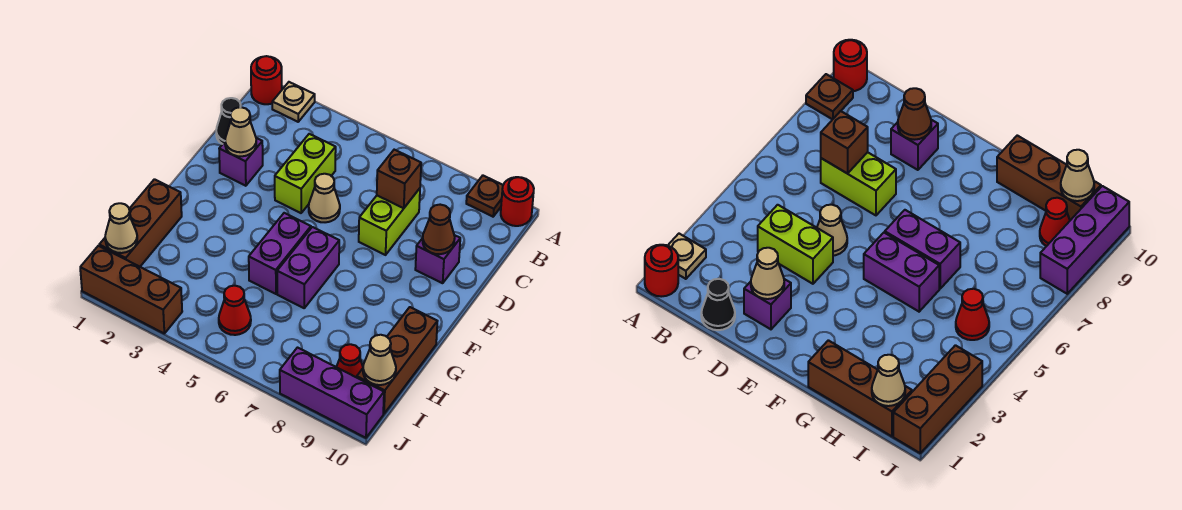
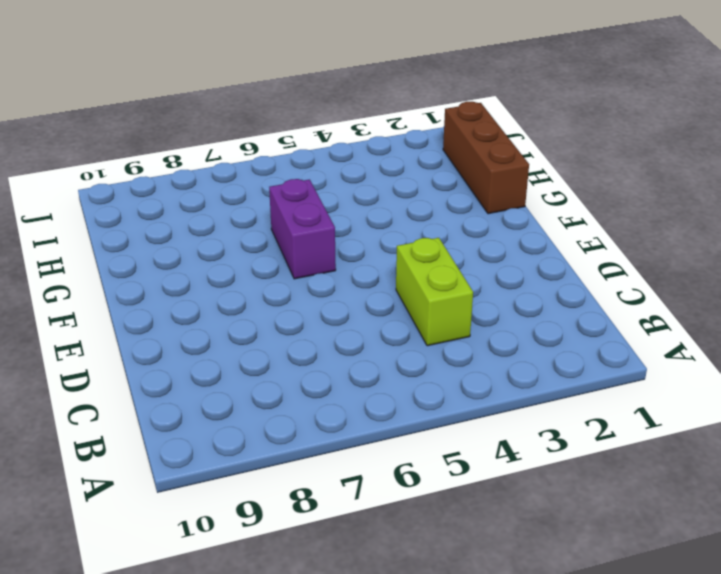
none -> red 1x1 round brick [251,56,282,104]
none -> tan 1x1 plate [272,82,315,122]
none -> brown 1x1 plate [466,176,503,217]

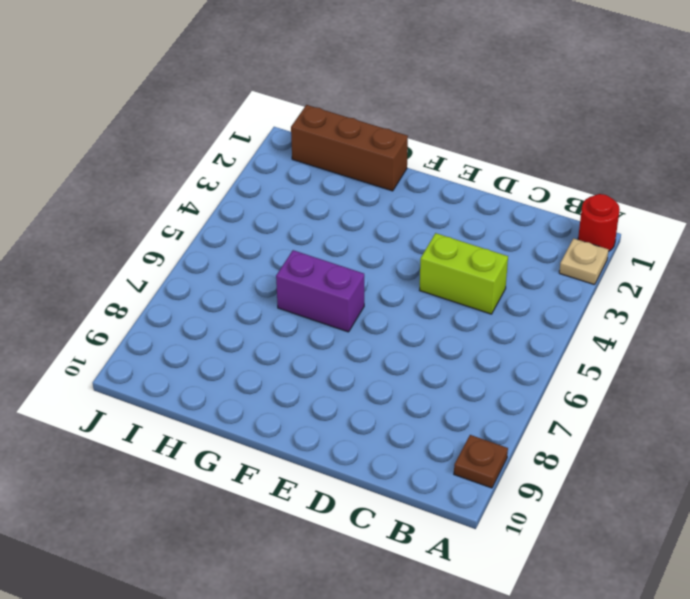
none -> red 1x1 round brick [501,177,534,226]
none -> black 1x1 cone [216,98,241,144]
none -> lime 1x2 brick [359,188,420,255]

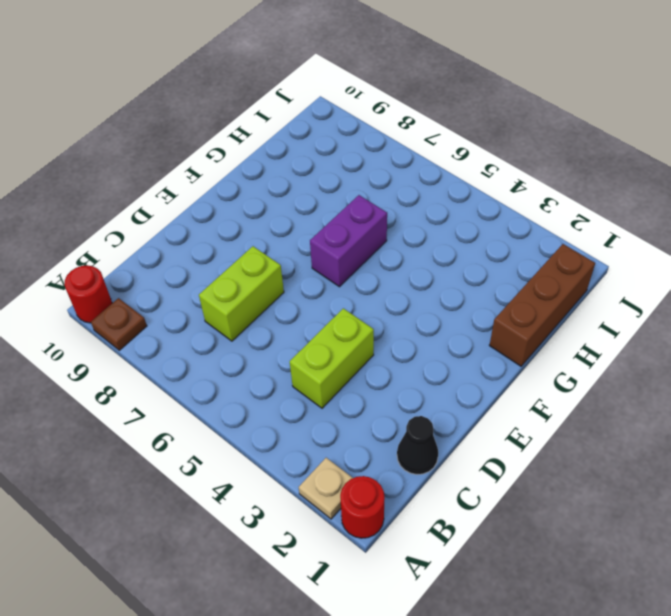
none -> purple 1x1 brick [219,138,263,186]
none -> tan 1x1 cone [309,174,340,222]
none -> purple 1x1 brick [415,235,460,283]

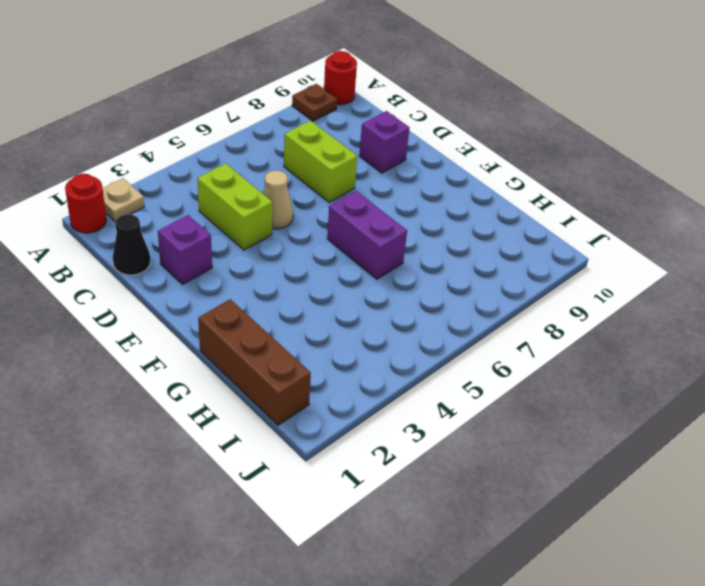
none -> purple 1x2 brick [249,213,311,294]
none -> brown 1x3 brick [357,307,437,414]
none -> red 1x1 cone [219,286,251,335]

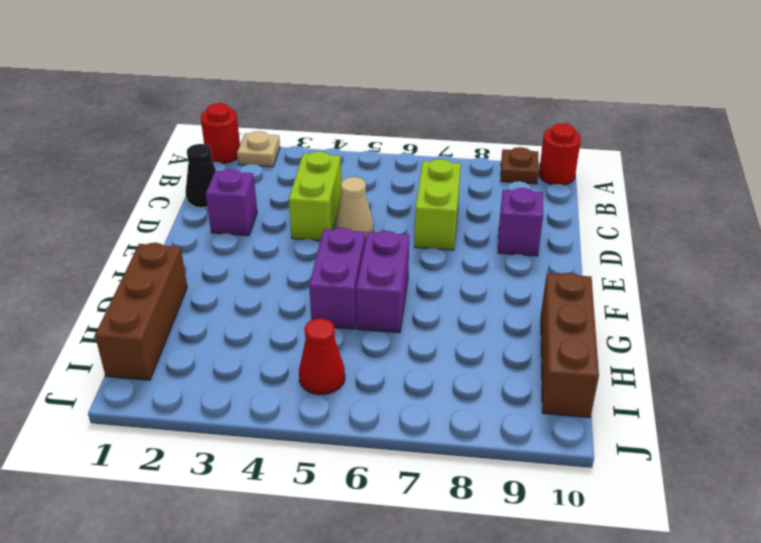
none -> red 1x1 cone [337,344,363,377]
none -> brown 1x3 brick [80,246,182,333]
none -> purple 1x3 brick [280,348,384,438]

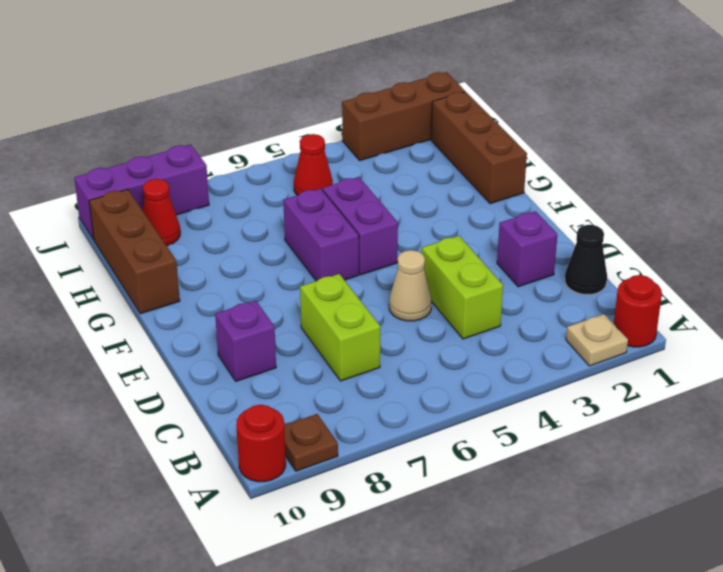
none -> brown 1x1 brick [377,150,421,208]
none -> tan 1x1 cone [225,107,256,156]
none -> brown 1x1 cone [423,205,455,254]

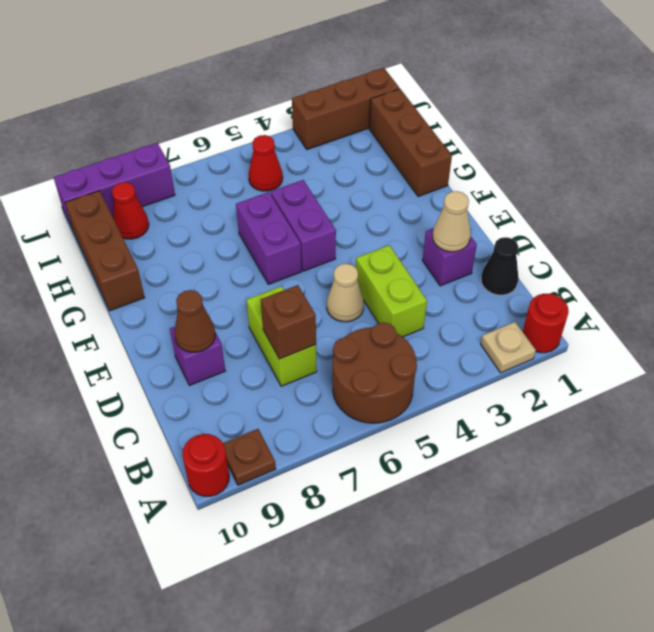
brown 2x2 round brick [333,322,417,423] -> none
none -> tan 1x1 cone [105,203,137,253]
none -> tan 1x1 cone [363,335,396,385]

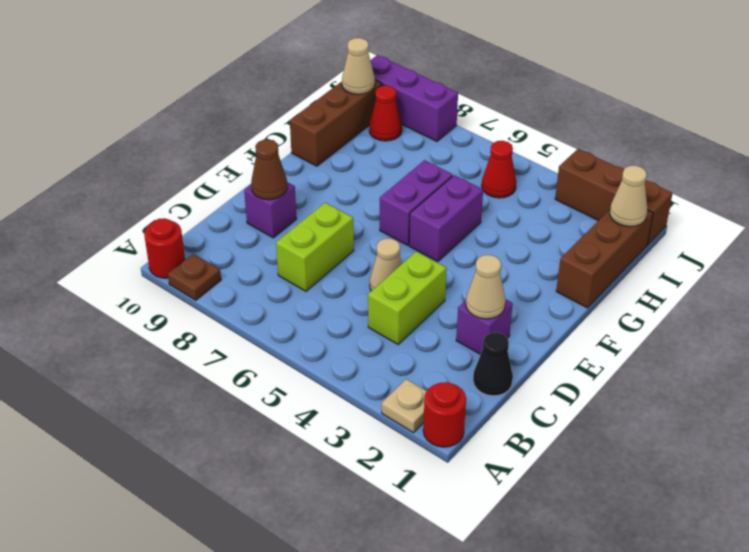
none -> brown 1x1 brick [377,150,421,208]

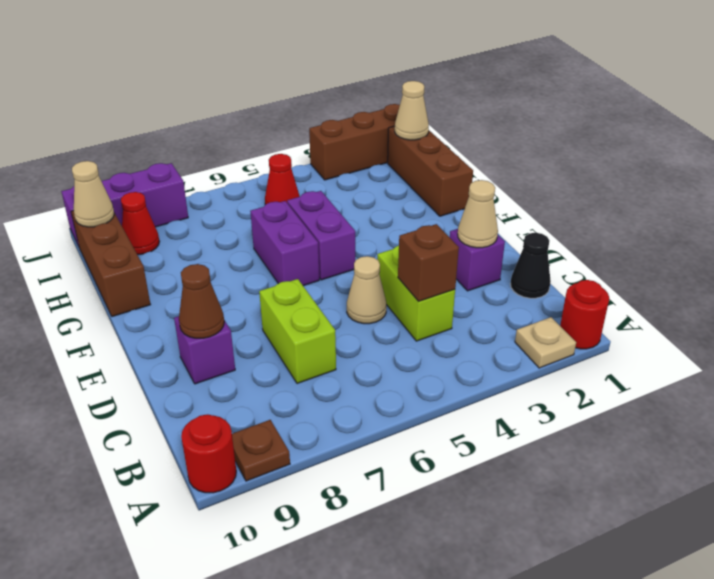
brown 1x1 brick [398,224,459,301] -> brown 1x1 brick moved to [377,150,421,208]

